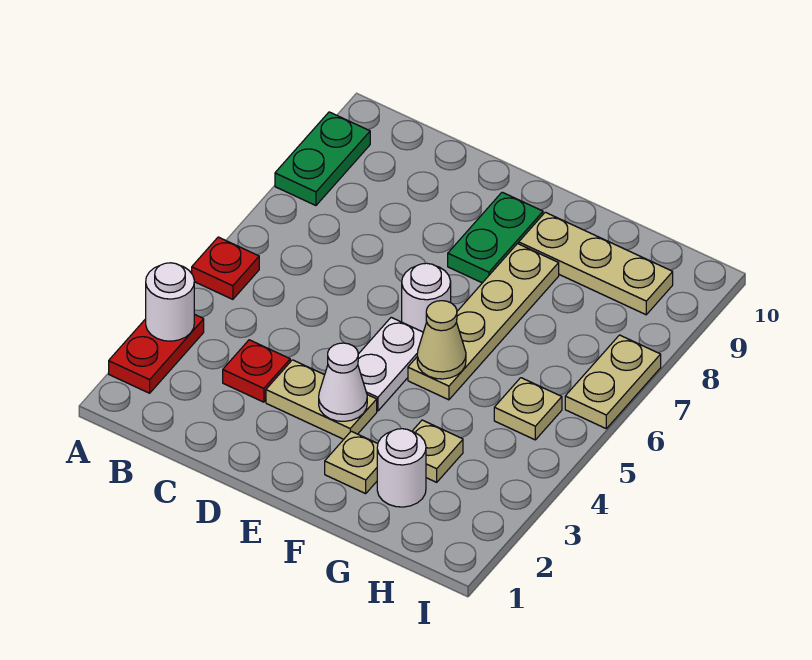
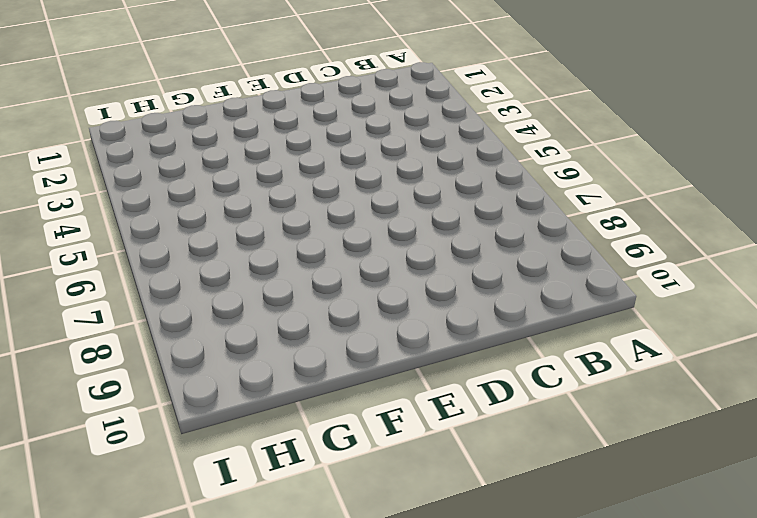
none -> red 1x2 plate [109,314,204,393]
none -> red 1x1 plate [192,237,259,299]
none -> green 1x2 plate [275,112,370,206]

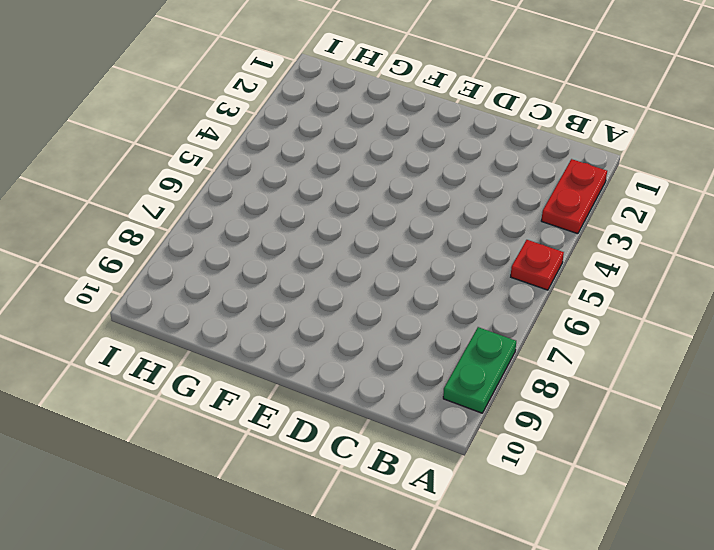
none -> red 1x1 plate [223,340,290,402]
none -> tan 1x2 plate [266,360,377,439]
none -> white 1x2 plate [358,317,423,411]

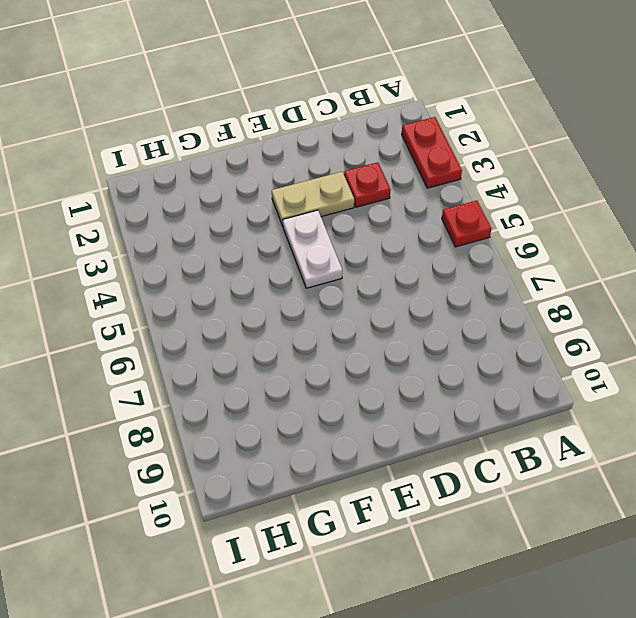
none -> green 1x2 plate [275,112,370,206]
none -> white 1x1 round brick [402,263,451,332]
none -> green 1x2 plate [448,192,543,283]

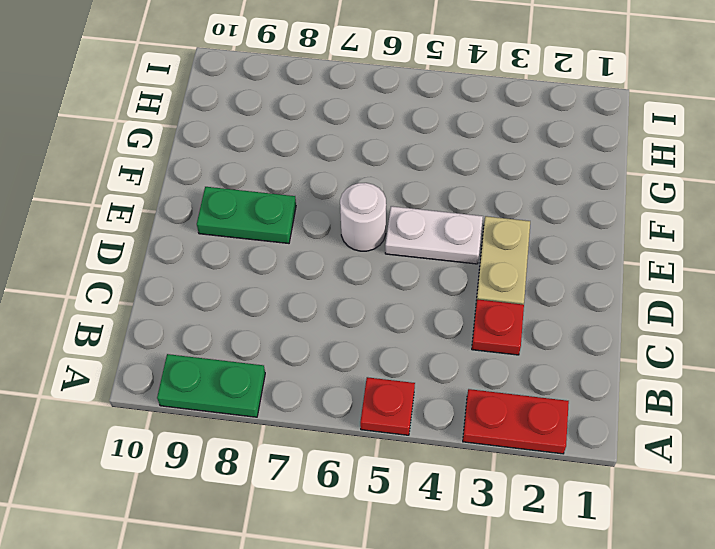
none -> tan 1x1 plate [325,431,378,494]
none -> tan 1x4 plate [408,244,559,400]
none -> tan 1x3 plate [519,212,673,315]

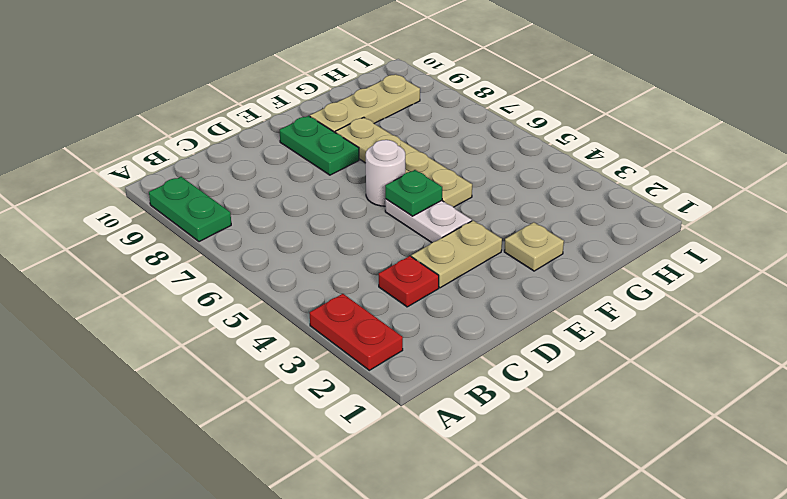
green 1x1 plate [385,170,442,216] -> none
none -> red 1x1 plate [192,237,259,299]
none -> white 1x1 round brick [377,429,426,507]
none -> tan 1x1 plate [412,420,463,482]

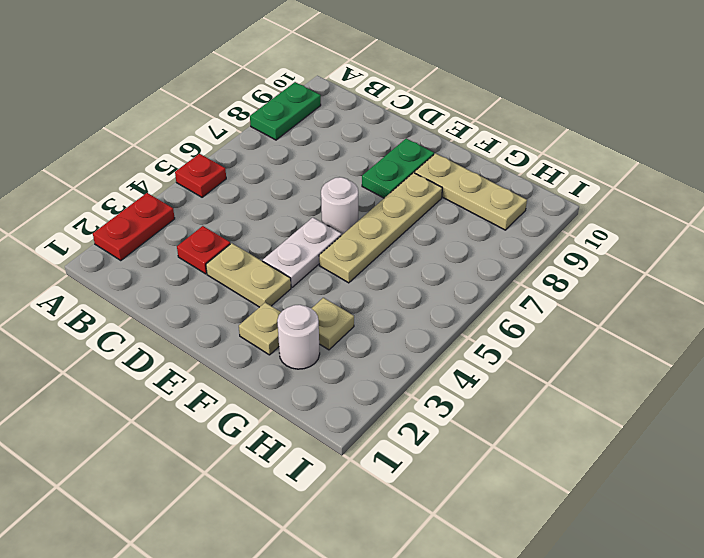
none -> tan 1x1 plate [494,378,562,440]
none -> tan 1x2 plate [565,335,661,428]
none -> white 1x1 round brick [146,263,194,341]

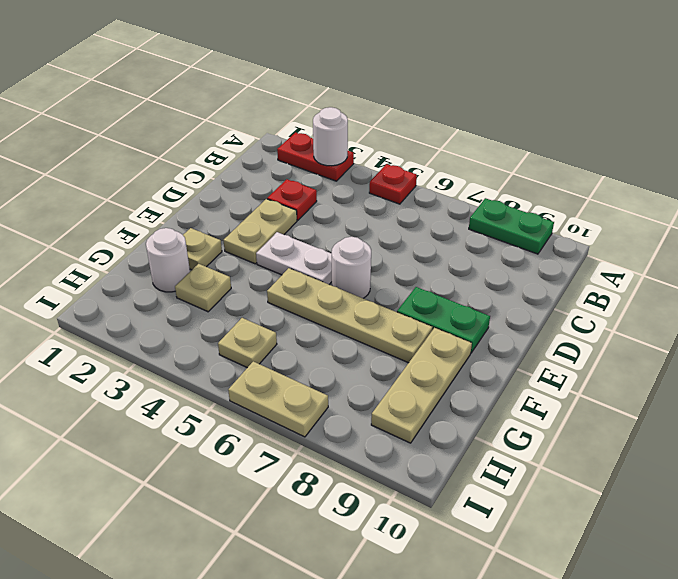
none -> white 1x1 cone [319,343,367,421]
none -> tan 1x1 cone [417,301,466,379]

